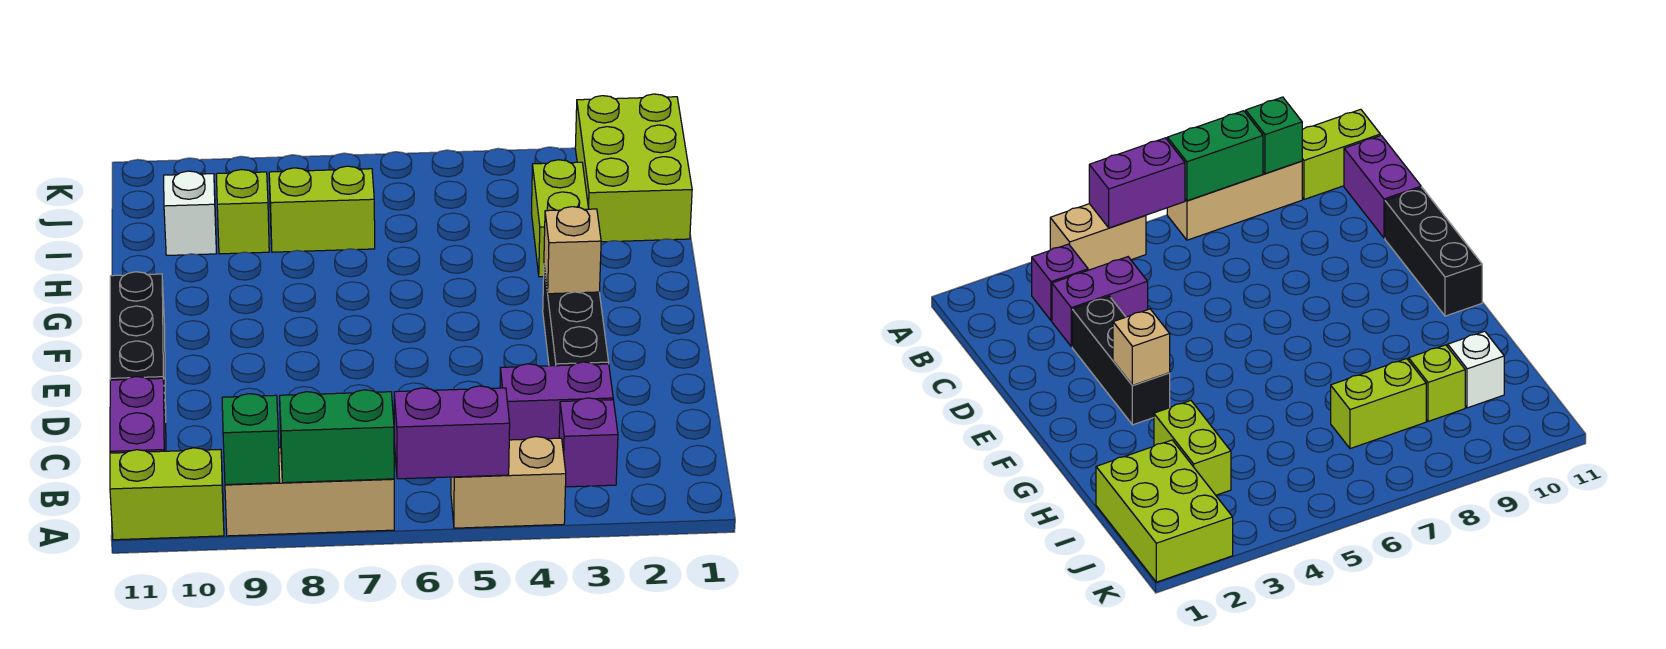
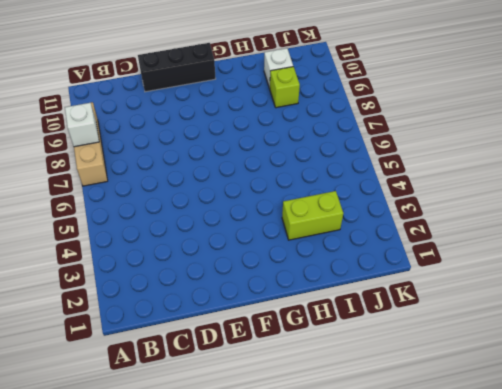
white 1x1 brick [65,103,99,147] -> green 1x2 brick [280,390,394,483]
none -> tan 1x2 brick [451,437,566,528]
none -> lime 1x2 brick [110,448,224,540]
none -> purple 1x1 brick [559,398,618,487]

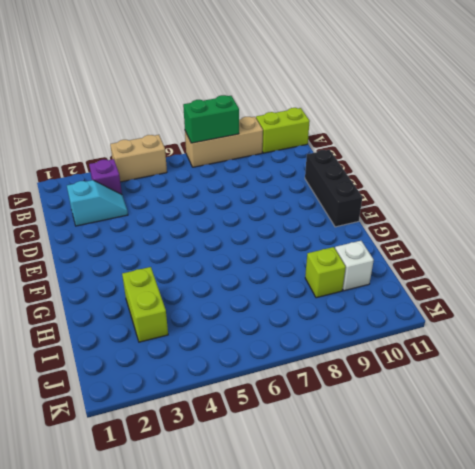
cyan 1x2 slope [67,180,128,226] -> purple 1x2 brick [500,362,613,440]
none -> purple 1x2 brick [110,377,166,453]
none -> black 1x3 brick [543,267,609,366]
none -> lime 2x3 brick [575,94,692,242]

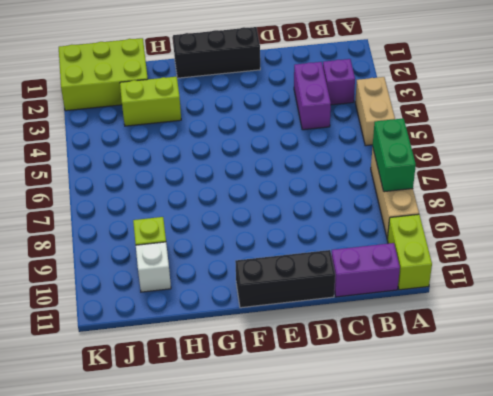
black 1x3 brick [173,27,260,78] -> black 1x3 brick moved to [543,267,609,366]
none -> lime 1x2 brick [269,166,375,252]
none -> purple 1x2 brick [394,386,510,479]
none -> green 1x1 brick [222,394,280,485]

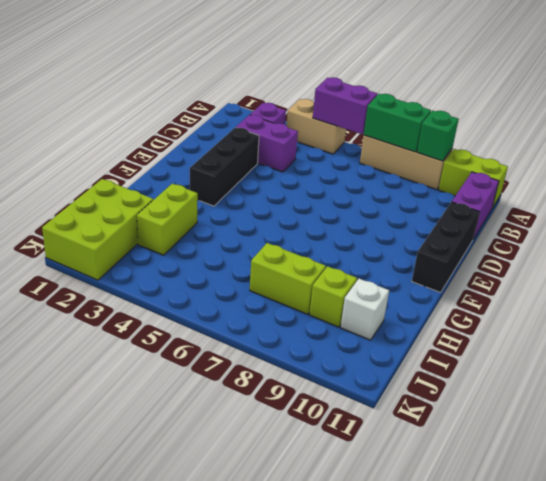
none -> tan 1x1 brick [544,207,601,294]

